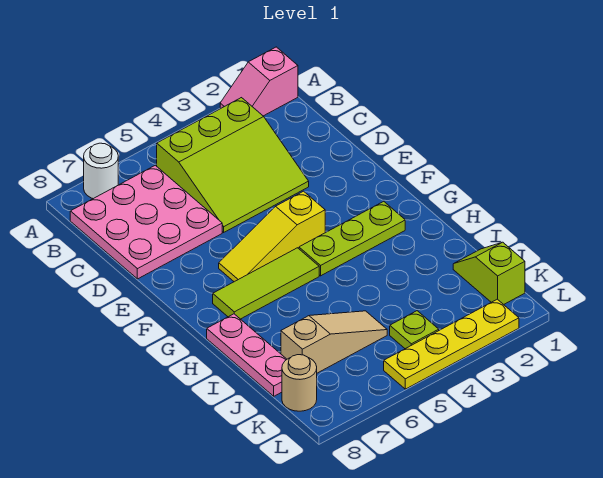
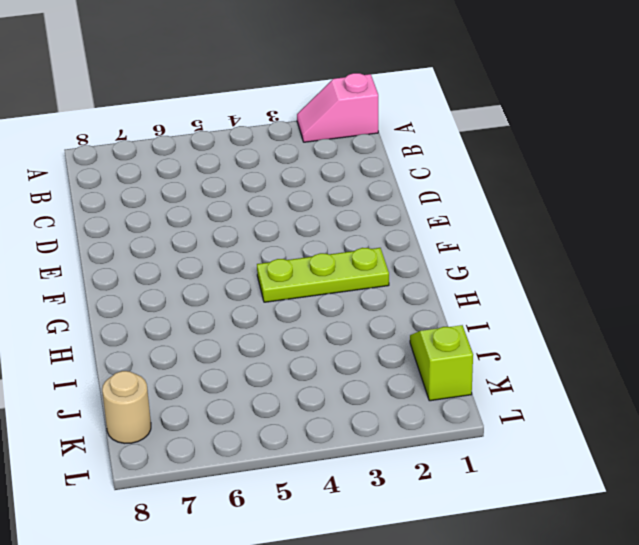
none -> white 1x1 round brick [84,143,118,199]
none -> lime 3x3 slope [157,98,309,232]
none -> pink 3x3 plate [70,165,222,279]

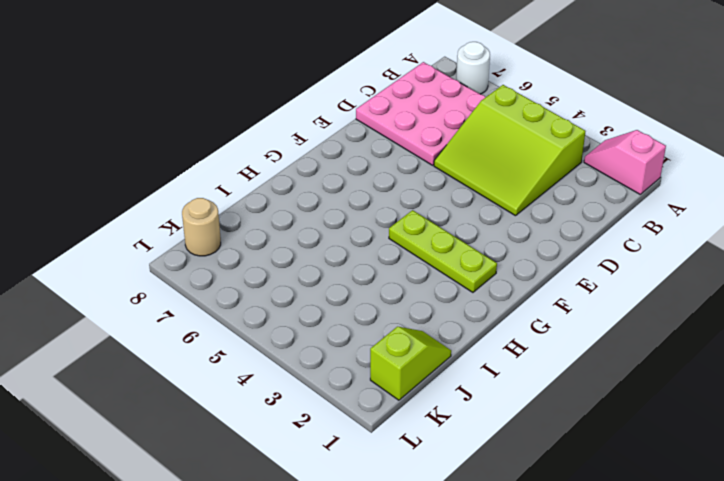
none -> yellow 1x3 slope [219,191,325,282]
none -> lime 1x3 tile [213,248,319,319]
none -> pink 1x3 plate [207,314,287,396]

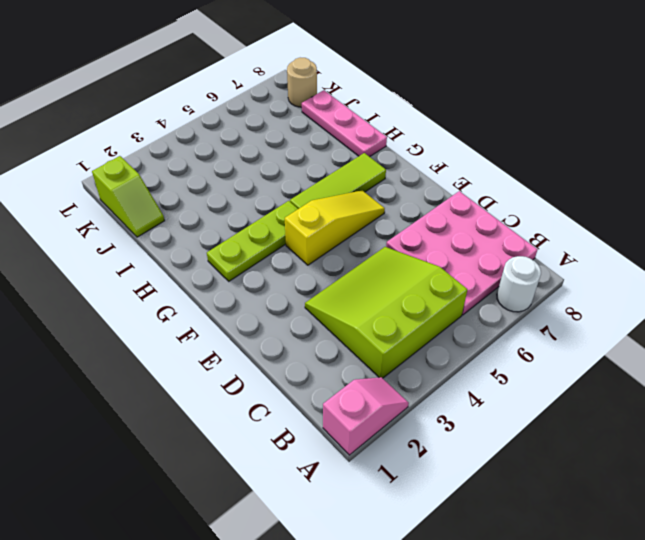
none -> tan 1x3 slope [281,311,387,373]
none -> lime 1x1 plate [390,311,439,349]
none -> yellow 1x4 plate [384,299,519,389]

